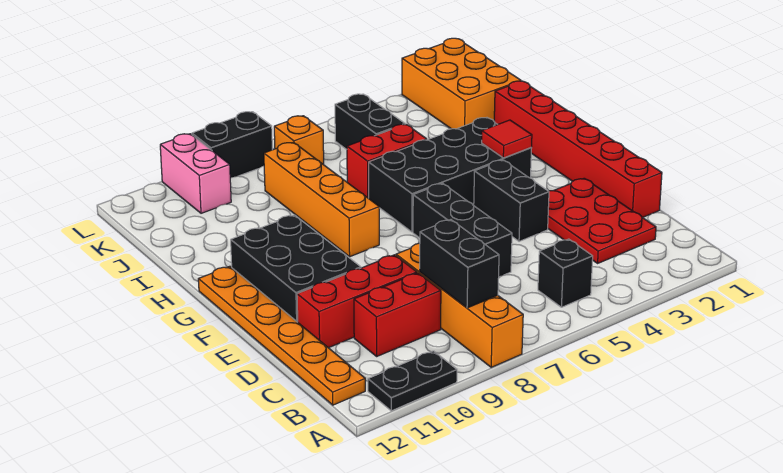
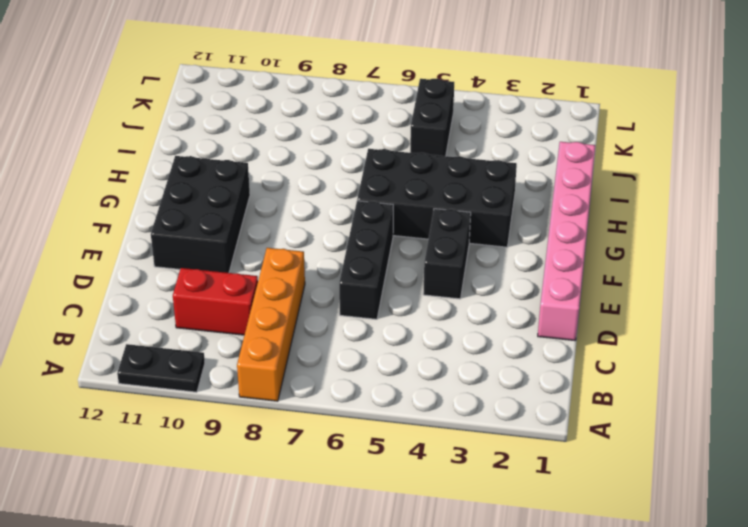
pink 1x6 brick [538,142,595,340] -> red 1x6 brick [494,81,662,218]
none -> black 1x1 brick [538,239,593,307]
none -> orange 1x6 plate [198,266,365,405]
none -> red 2x3 plate [548,178,656,263]

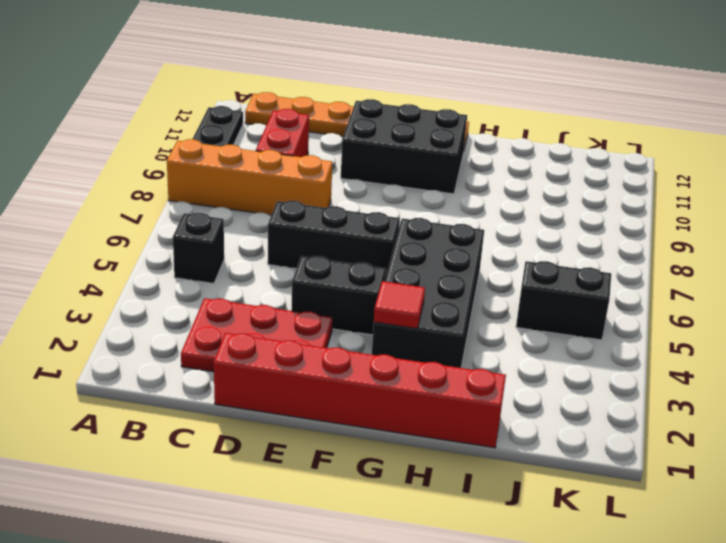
none -> red 1x3 brick [297,255,417,348]
none -> orange 1x4 brick [264,142,379,257]
none -> red 1x2 brick [347,124,427,198]

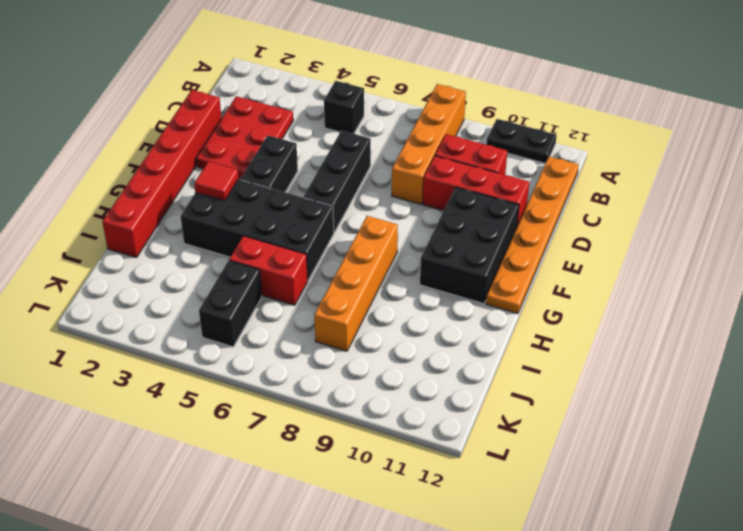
none -> orange 2x3 brick [402,38,521,129]
none -> orange 1x1 brick [274,116,324,165]
none -> pink 1x2 brick [160,134,231,213]

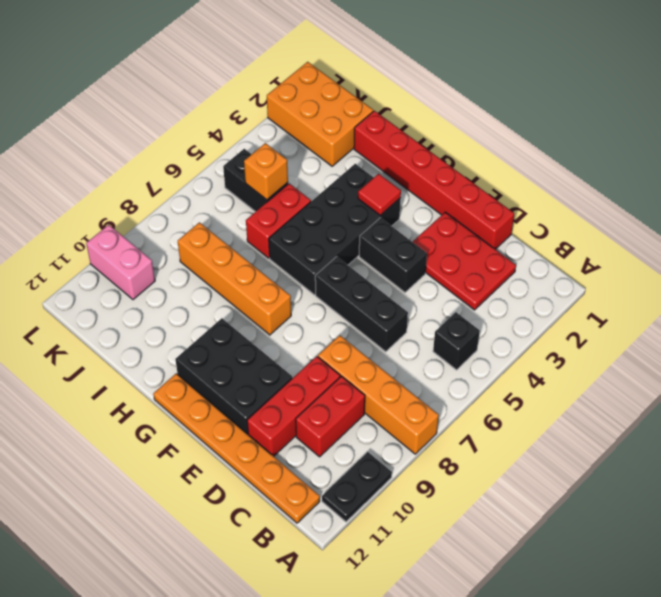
orange 1x1 brick [244,143,288,200] -> orange 1x1 brick moved to [274,116,324,165]
none -> black 1x2 brick [192,112,272,178]
none -> black 1x2 brick [420,220,499,308]

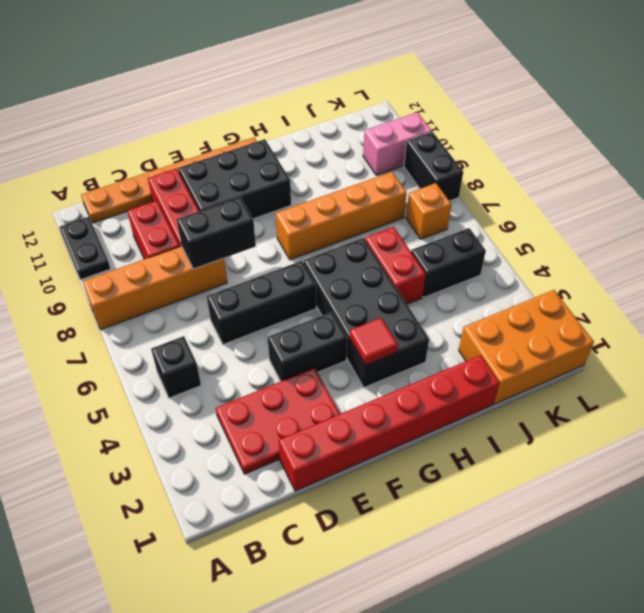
black 1x2 brick [177,197,256,269] -> black 1x2 brick moved to [420,220,499,308]

